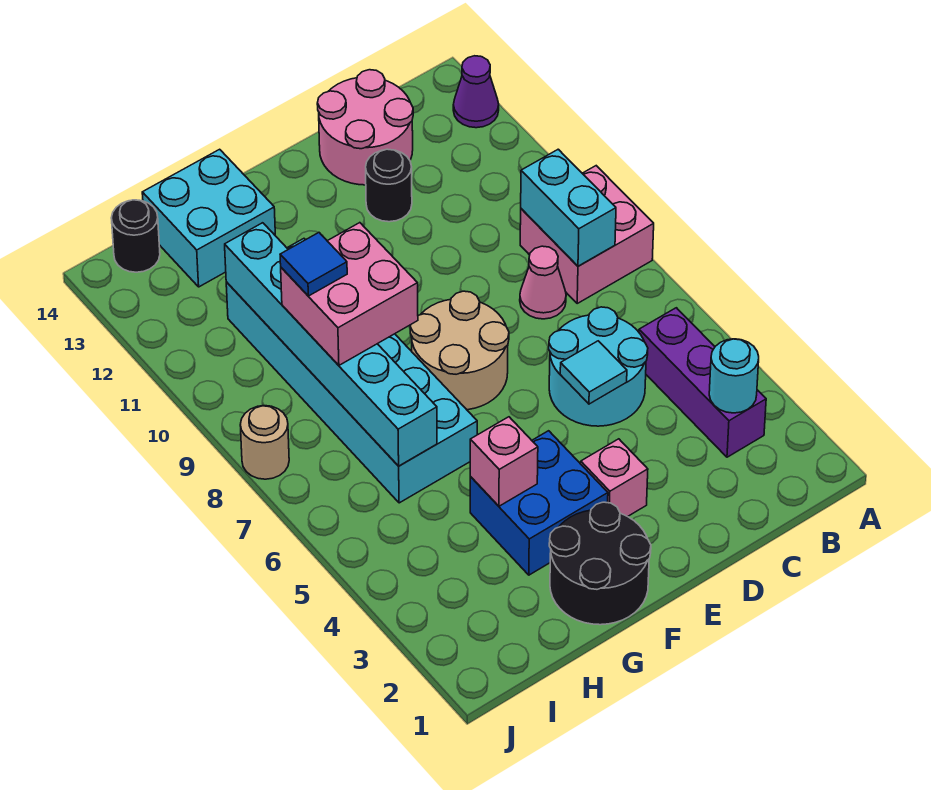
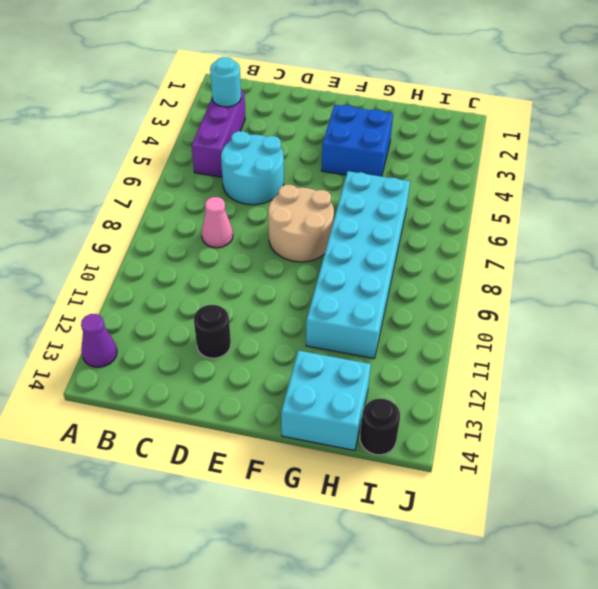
none -> pink 2x2 brick [520,166,654,303]
none -> pink 2x2 round brick [317,70,413,185]
none -> pink 1x1 brick [581,439,648,517]

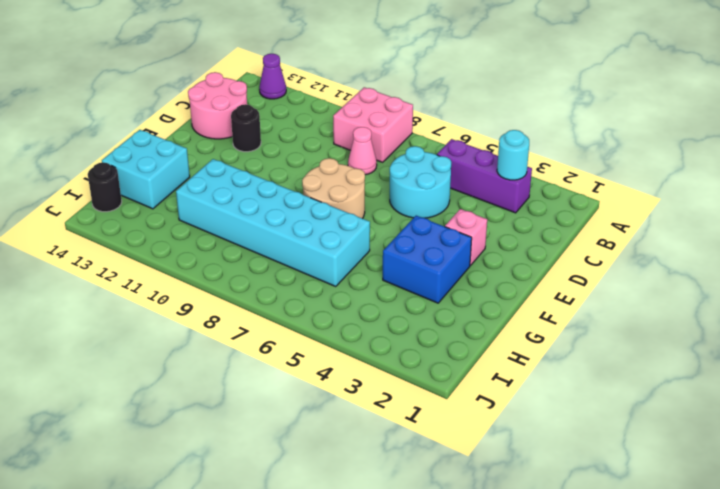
none -> black 2x2 round brick [549,502,651,625]
none -> tan 1x1 round brick [240,406,289,479]
none -> cyan 1x2 brick [521,149,616,266]

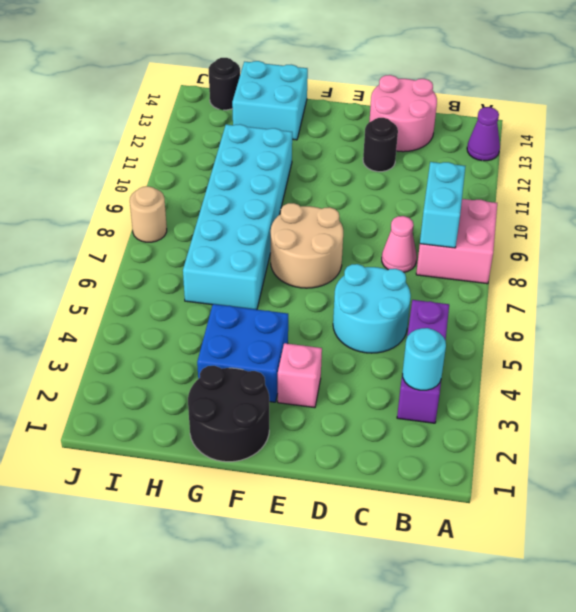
none -> cyan 1x1 tile [560,341,627,404]
none -> pink 1x1 brick [470,417,538,506]
none -> cyan 1x6 brick [225,223,437,466]

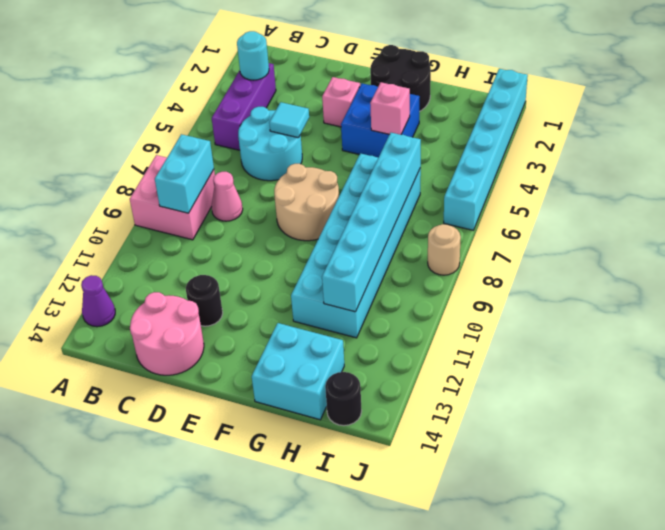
cyan 1x6 brick [444,69,528,230] -> none
none -> pink 2x2 brick [281,223,418,365]
none -> blue 1x1 tile [280,233,347,296]

